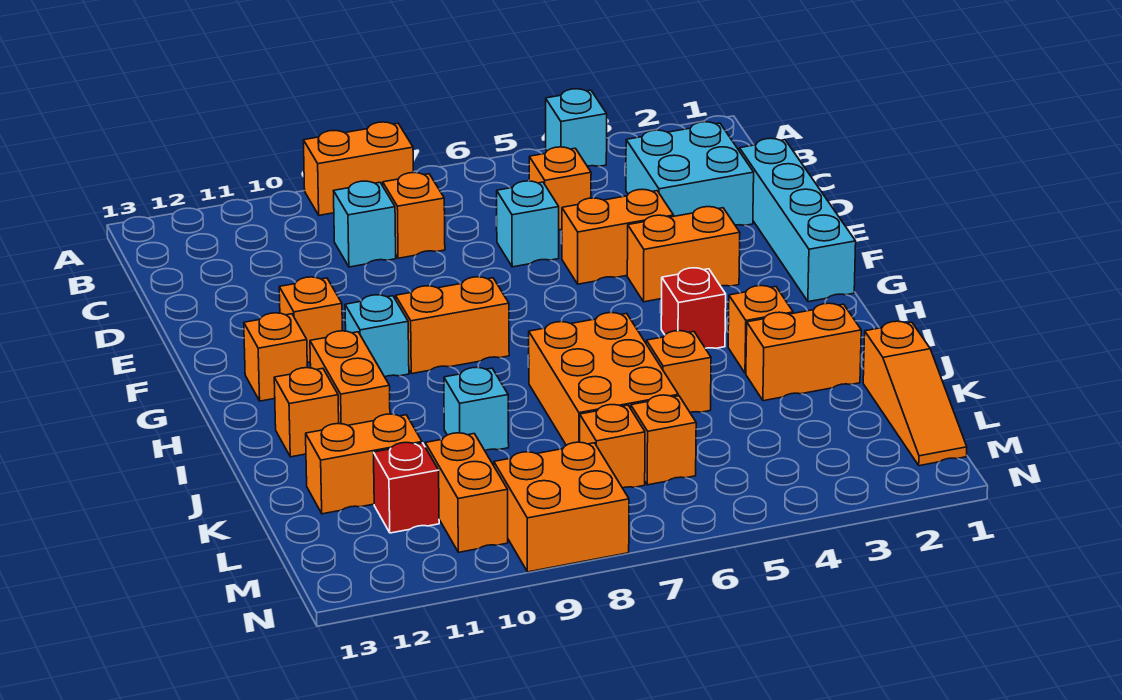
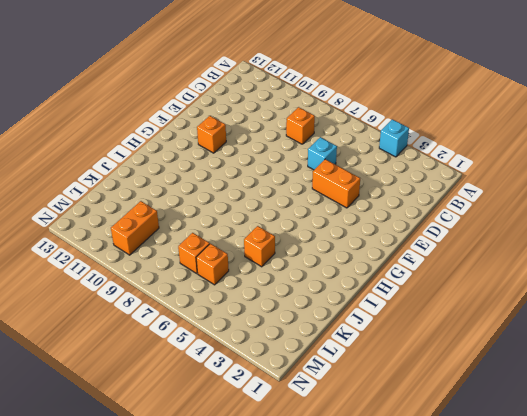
none -> orange 1x2 brick [303,122,413,215]
none -> cyan 2x2 brick [626,122,754,225]
none -> orange 1x1 brick [529,147,591,230]

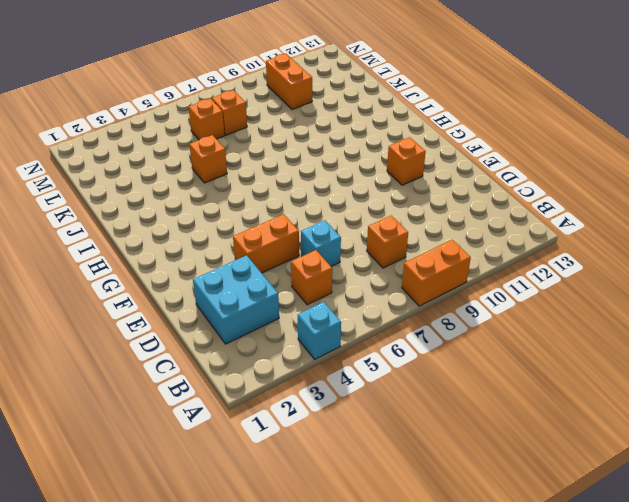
none -> cyan 1x1 brick [334,181,396,267]
none -> cyan 1x4 brick [739,138,856,302]
none -> orange 1x2 brick [627,207,740,302]

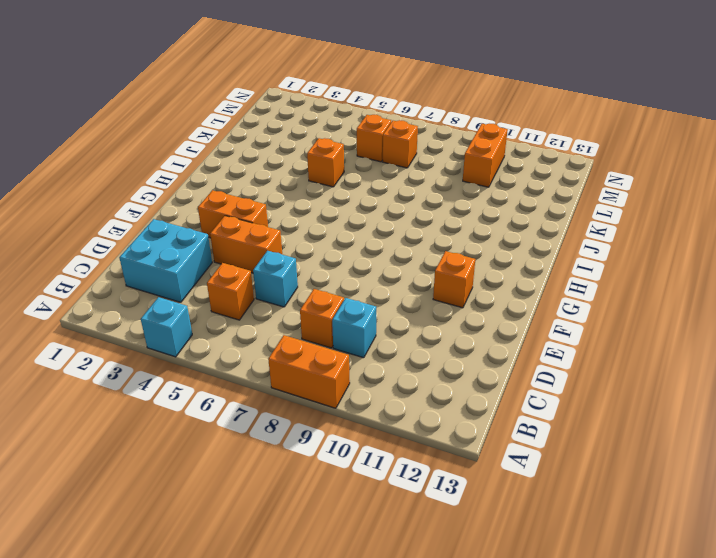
none -> cyan 1x4 brick [739,138,856,302]
none -> orange 1x2 brick [396,277,509,374]
none -> cyan 1x1 brick [345,295,409,377]

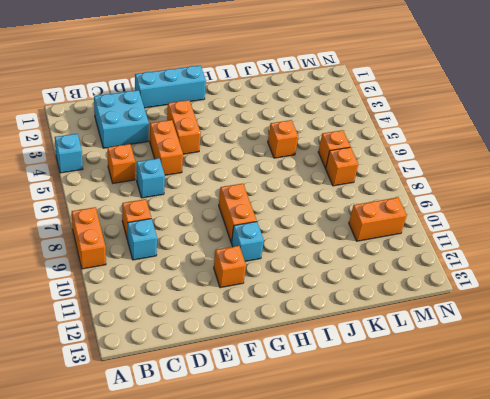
cyan 1x3 brick [135,66,206,108] -> cyan 1x4 brick [739,138,856,302]
none -> orange 1x1 brick [244,313,307,401]
none -> red 1x1 brick [661,268,726,348]
none -> orange 1x2 brick [310,331,390,425]

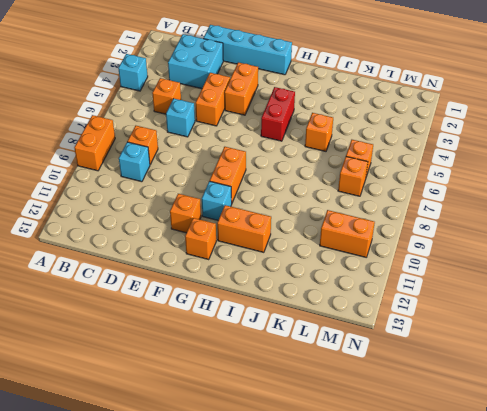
red 1x2 brick [261,87,295,141] -> red 1x1 brick [661,268,726,348]
none -> orange 1x1 brick [728,286,793,373]
none -> orange 2x3 brick [529,313,678,445]
none -> orange 1x1 brick [274,368,339,457]

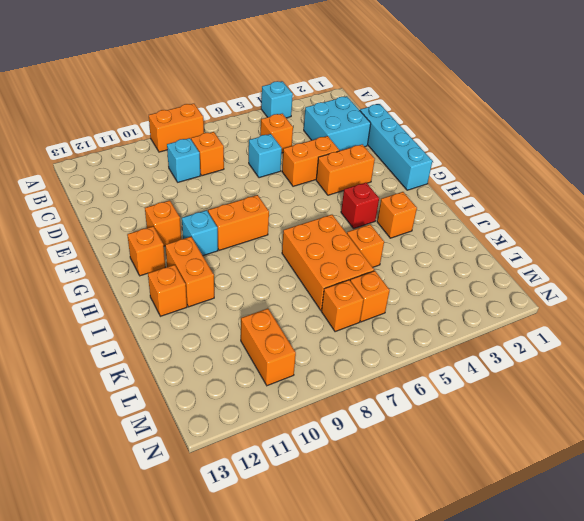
none -> orange 1x2 brick [746,303,861,401]
none -> cyan 1x1 brick [444,367,509,450]
none -> orange 1x3 slope [863,321,967,466]

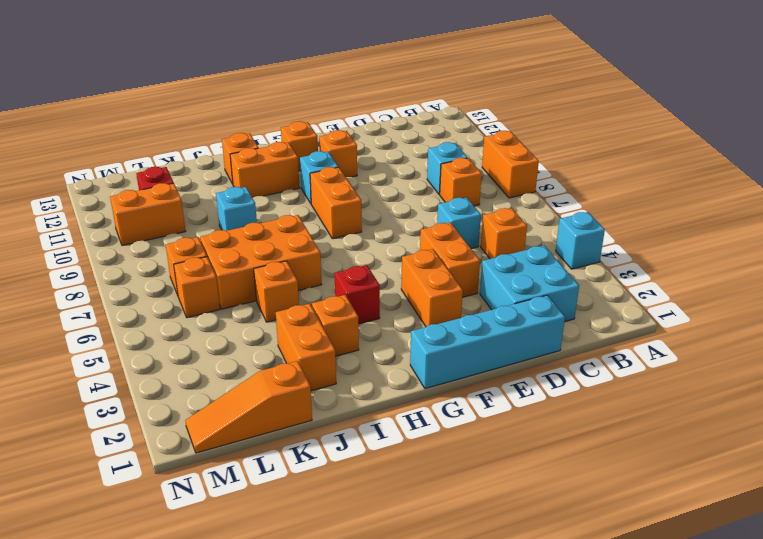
none -> orange 1x2 brick [306,414,422,514]
none -> orange 2x2 brick [494,442,629,572]

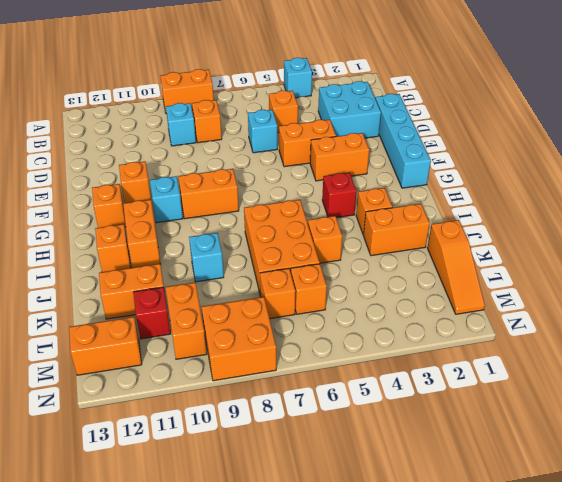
orange 1x2 brick [69,317,142,375] -> none

